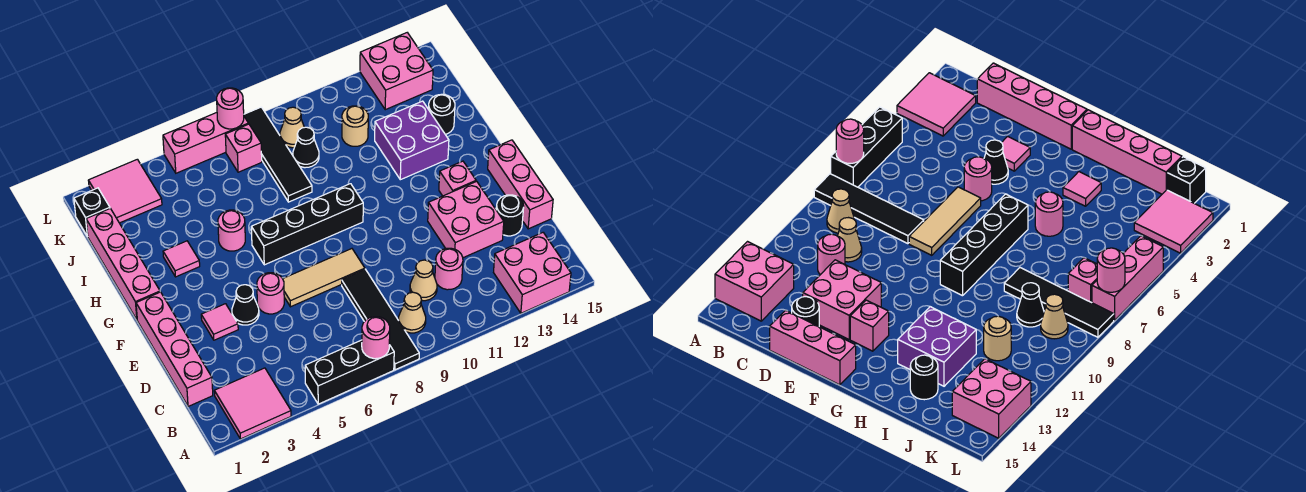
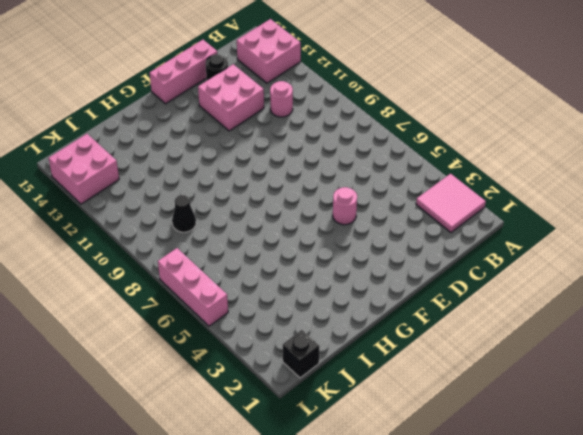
none -> black 1x3 brick [305,340,394,404]
none -> black 1x4 tile [342,269,419,370]
none -> tan 1x1 cone [399,292,426,333]
none -> pink 1x4 brick [136,292,213,407]

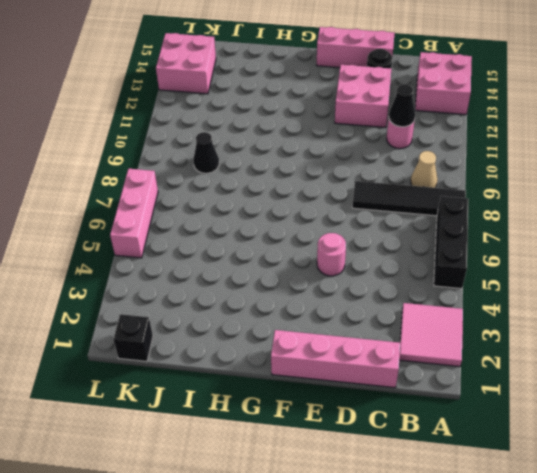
black 1x1 cone [389,84,415,127] -> black 1x1 cone moved to [232,285,259,325]
none -> tan 1x1 cone [410,260,437,301]
none -> pink 1x1 tile [201,304,238,340]
none -> tan 1x3 tile [283,249,365,307]
none -> pink 1x1 brick [439,161,476,196]

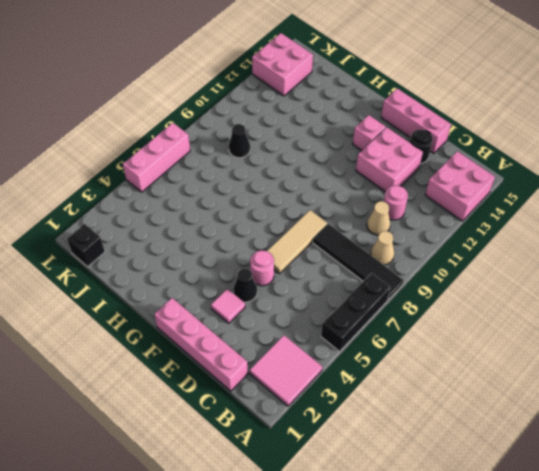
none -> pink 1x4 brick [86,209,160,320]
none -> black 1x4 brick [251,184,363,265]
none -> pink 1x1 tile [163,241,200,277]
none -> pink 1x1 round brick [218,210,245,251]

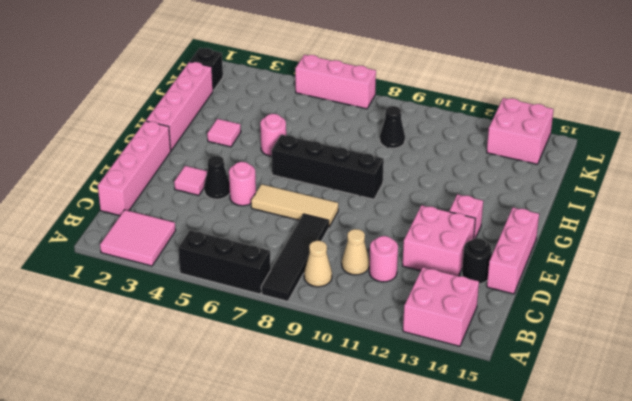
none -> purple 2x2 brick [375,101,449,180]
none -> black 1x4 tile [244,107,312,202]
none -> black 1x1 round brick [429,94,455,134]
none -> tan 1x1 round brick [342,106,368,146]

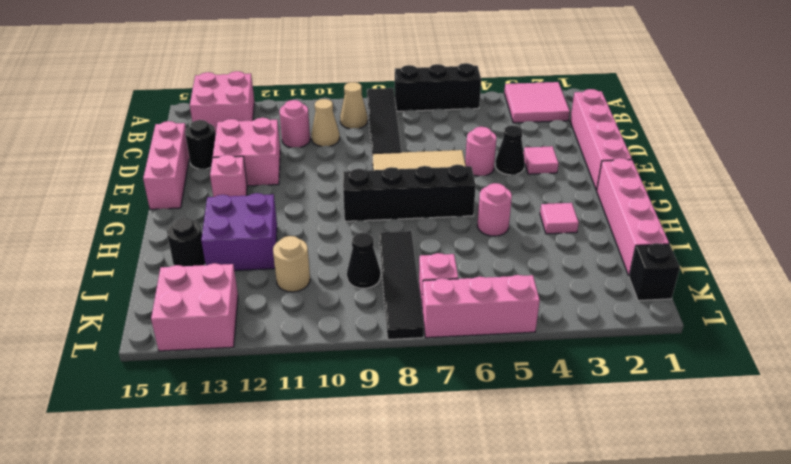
none -> pink 2x2 tile [88,159,162,223]
none -> tan 1x1 cone [280,107,304,148]
none -> pink 1x1 round brick [362,317,390,359]
none -> pink 1x1 round brick [217,88,244,129]

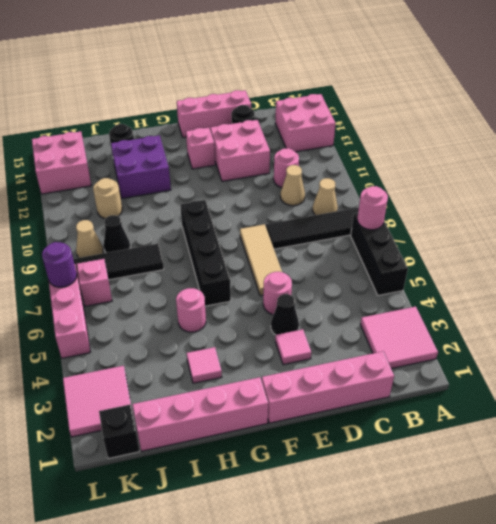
purple 1x1 round brick [42,242,77,287] -> pink 1x1 round brick [217,88,244,129]

